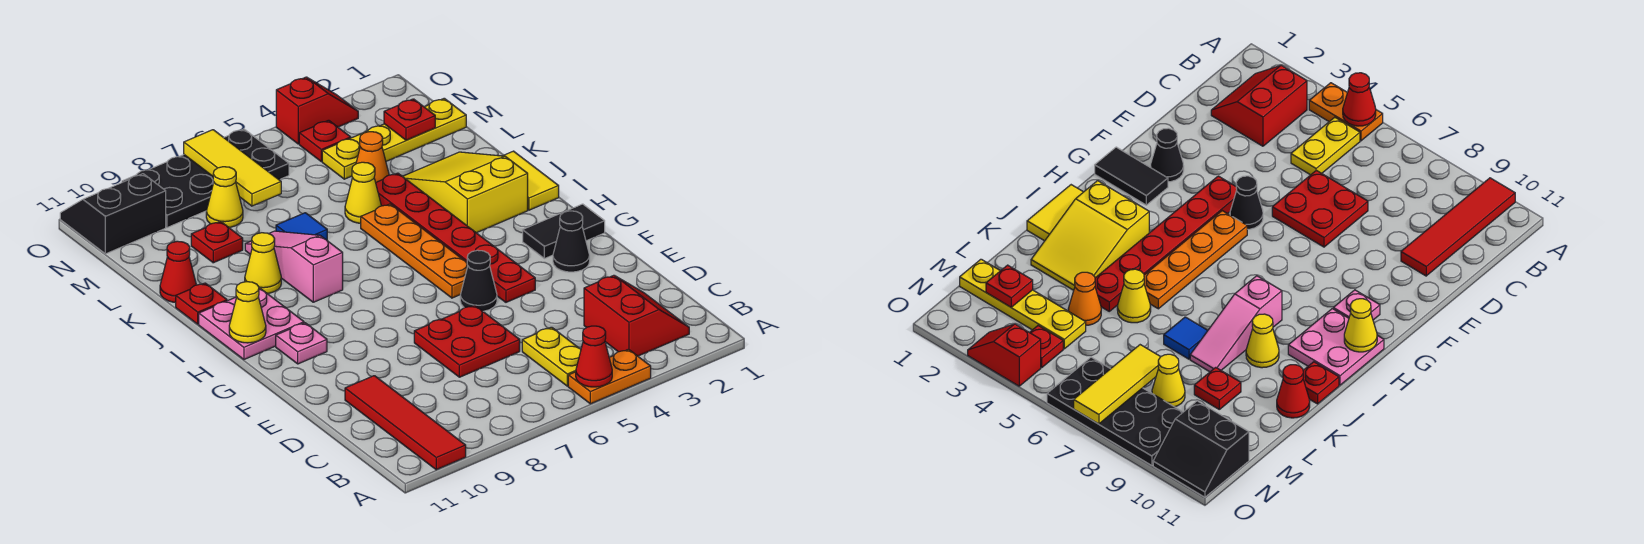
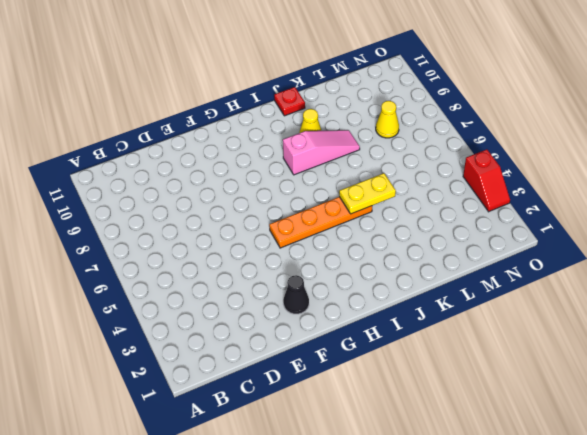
yellow 1x2 plate [339,173,396,214] -> yellow 1x2 plate moved to [522,327,581,386]
none -> orange 1x2 plate [568,349,651,404]
none -> red 1x4 tile [345,376,466,470]
none -> red 2x2 slope [584,275,689,356]
none -> red 2x2 plate [414,305,520,377]

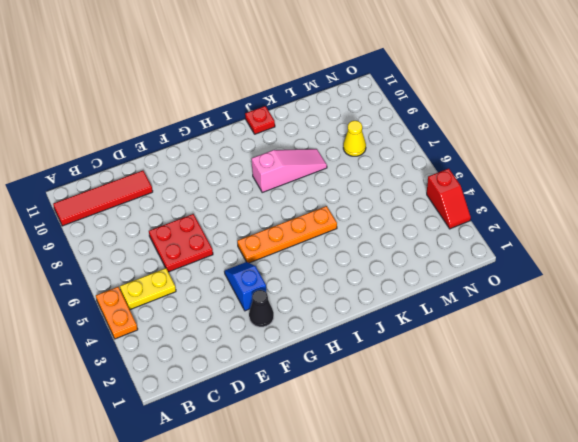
blue 1x2 slope [224,262,267,311] -> red 1x6 plate [376,173,535,302]
none -> red 2x2 slope [584,275,689,356]
none -> black 1x1 cone [460,250,497,311]
none -> black 1x2 tile [523,204,605,259]
none -> pink 1x1 plate [276,323,327,364]

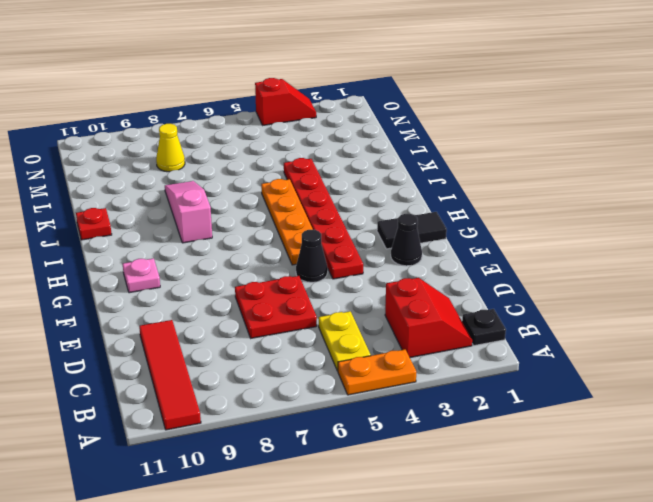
black 1x1 plate [462,309,506,346] -> none
none -> pink 2x2 plate [199,288,304,359]
none -> yellow 1x2 tile [503,151,559,210]
none -> yellow 2x3 slope [403,152,528,233]
none -> yellow 1x1 cone [245,233,281,294]

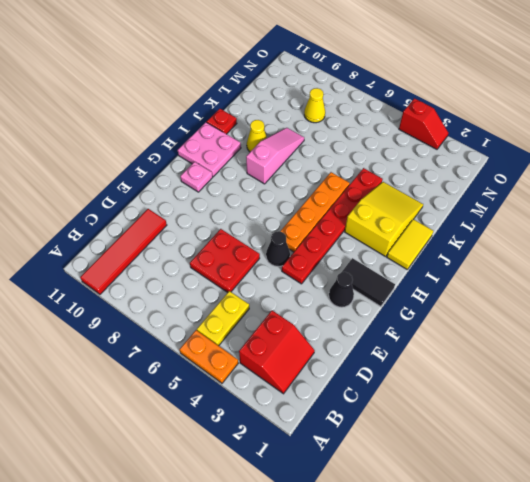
none -> yellow 1x1 cone [345,162,381,223]
none -> blue 1x1 tile [276,213,327,240]
none -> red 1x1 cone [160,241,196,302]
none -> orange 1x1 cone [356,132,389,182]

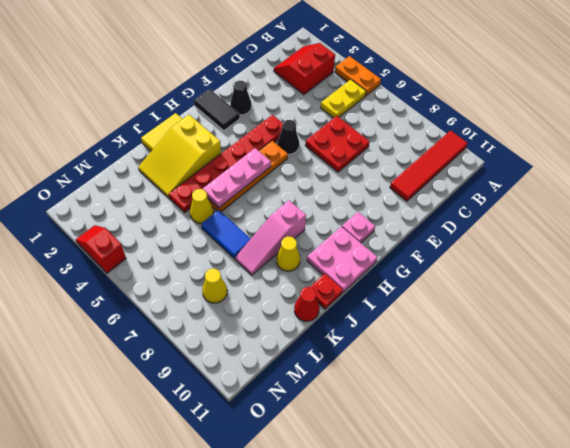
pink 1x3 plate [203,148,271,208] -> none
blue 1x2 tile [201,210,251,259] -> blue 1x1 tile [276,213,327,240]
none -> orange 1x1 cone [356,132,389,182]
none -> red 1x1 plate [191,221,243,263]
none -> yellow 1x4 plate [322,98,466,179]
none -> red 1x1 plate [299,120,351,162]

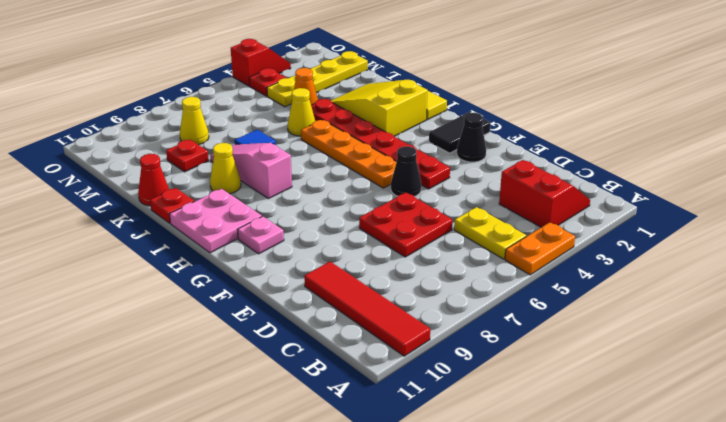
none -> black 2x4 plate [122,129,289,228]
none -> black 2x2 slope [60,174,166,254]
none -> red 1x1 cone [576,326,612,387]
none -> yellow 1x1 cone [229,282,266,343]

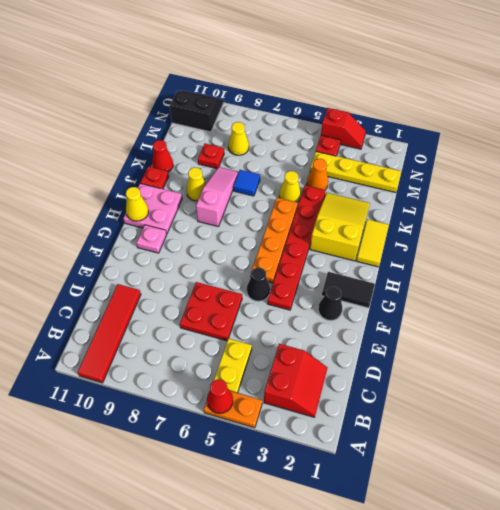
none -> black 2x4 plate [122,129,289,228]
none -> red 1x1 plate [384,99,435,140]
none -> yellow 1x3 tile [184,130,281,206]

